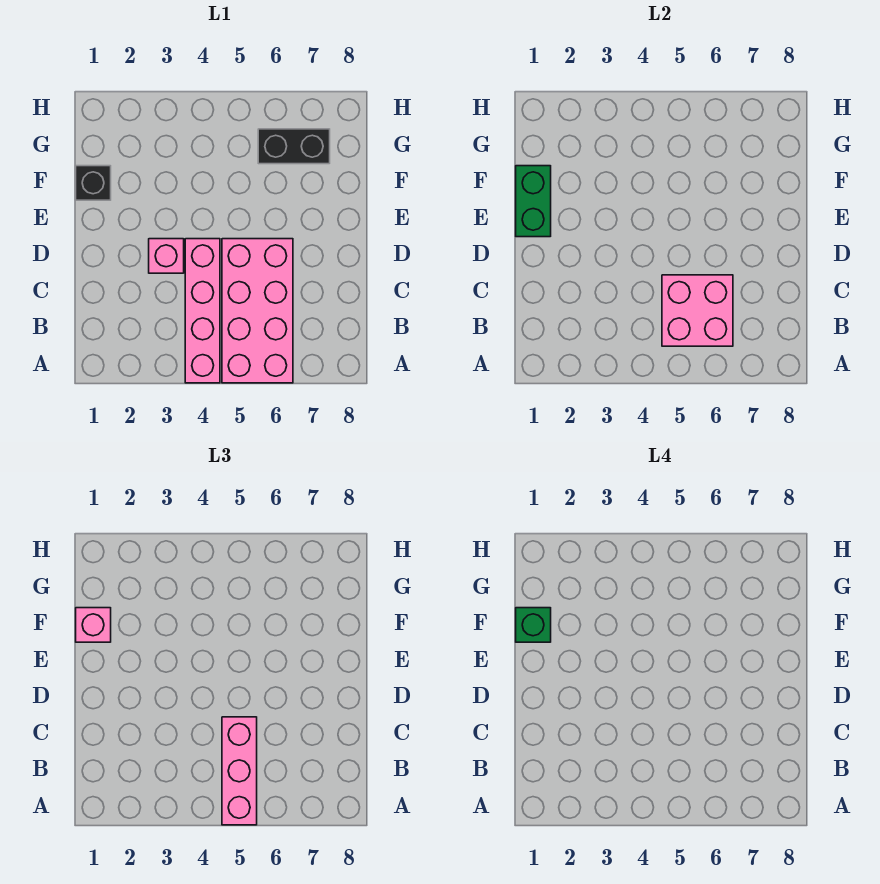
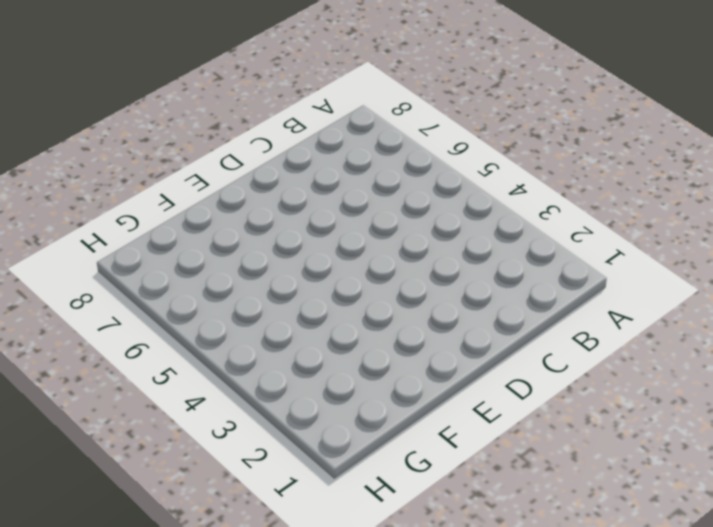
none -> pink 1x4 brick [185,239,220,383]
none -> pink 2x4 brick [222,239,293,383]

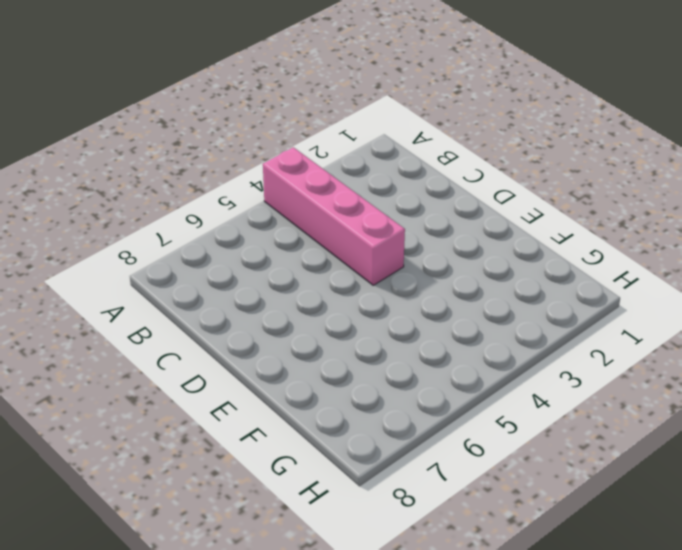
none -> pink 2x4 brick [222,239,293,383]
none -> pink 1x1 brick [149,239,184,273]

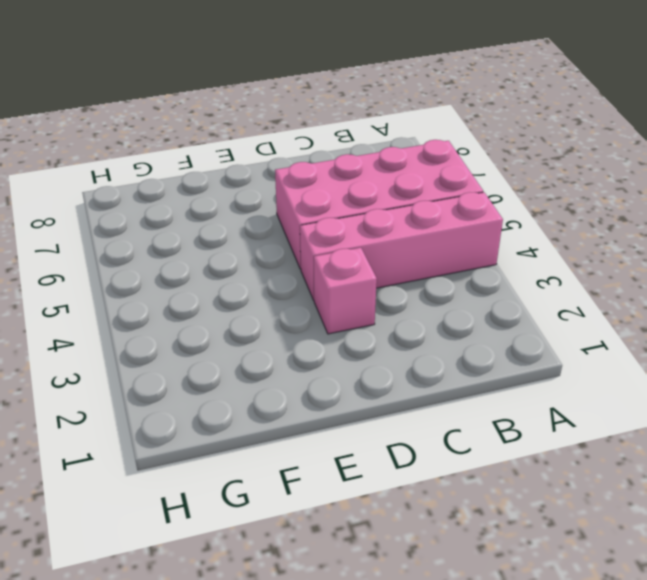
none -> black 1x1 brick [76,166,111,200]
none -> black 1x2 brick [258,129,330,164]

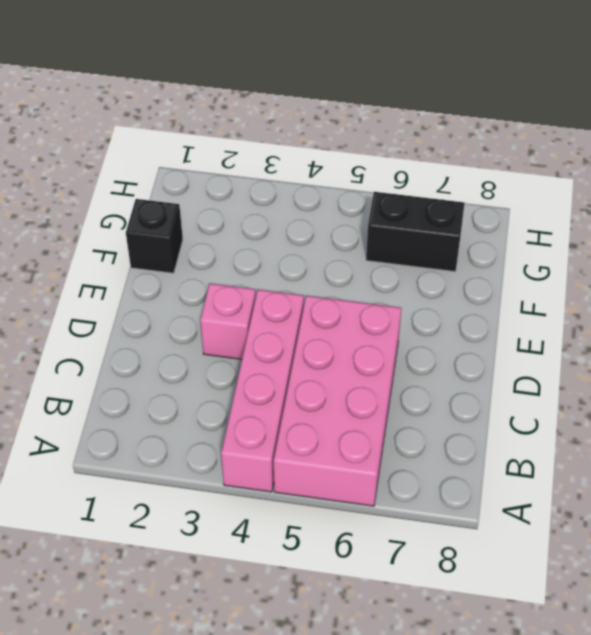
none -> pink 2x2 brick [662,275,733,346]
none -> green 1x2 brick [516,166,551,237]

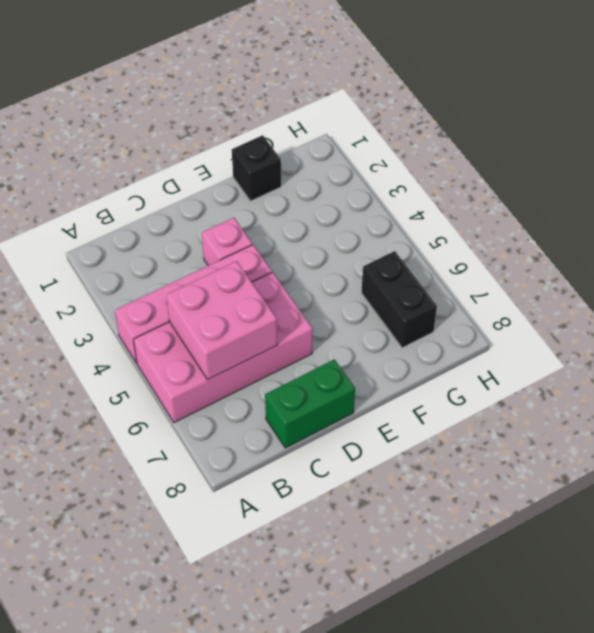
green 1x2 brick [265,359,355,448] -> green 1x2 brick moved to [516,166,551,237]
none -> pink 1x3 brick [222,717,257,825]
none -> pink 1x1 brick [76,608,111,642]

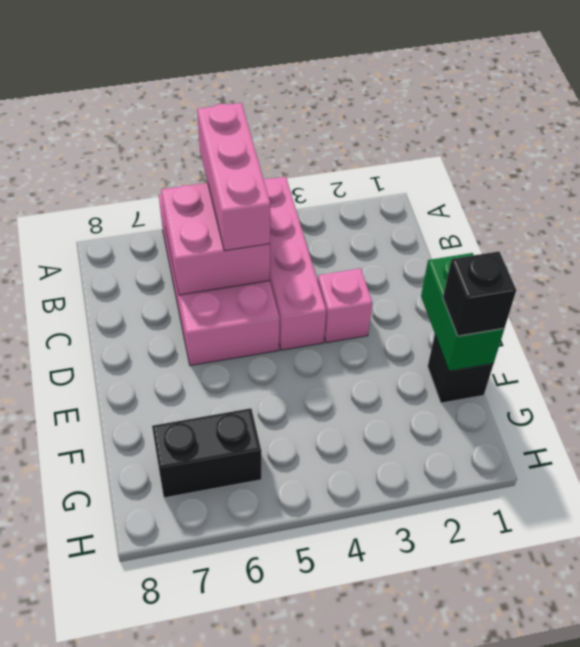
black 1x1 brick [443,251,516,336] -> pink 1x1 brick [76,608,111,642]
none -> green 1x1 brick [516,608,551,642]

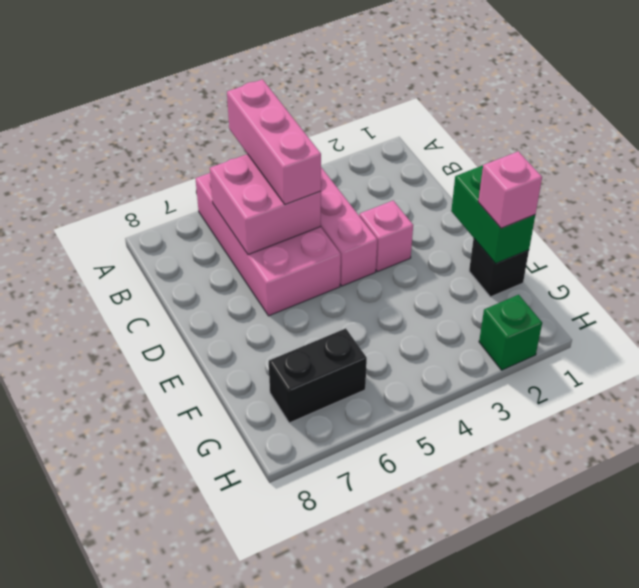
green 1x1 brick [479,295,542,370] -> green 1x1 brick moved to [516,608,551,642]

